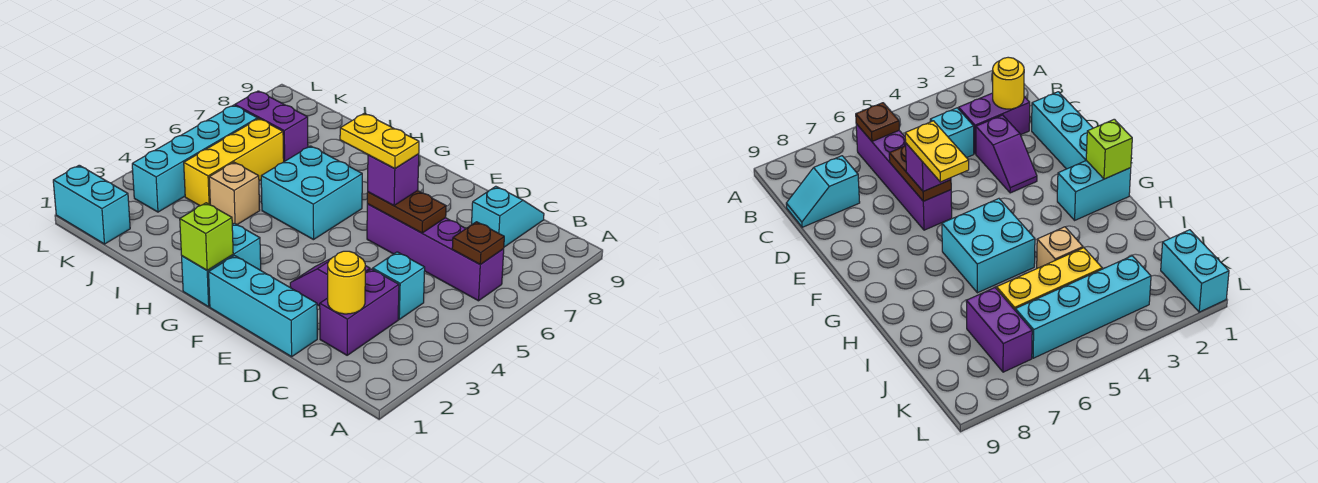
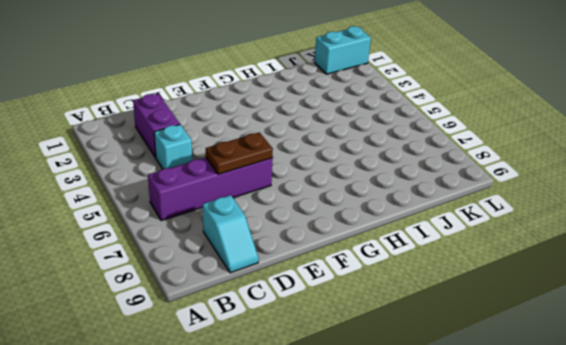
none -> cyan 1x3 brick [209,256,317,357]
none -> purple 1x2 slope [290,259,370,306]
none -> cyan 1x2 brick [182,223,261,307]

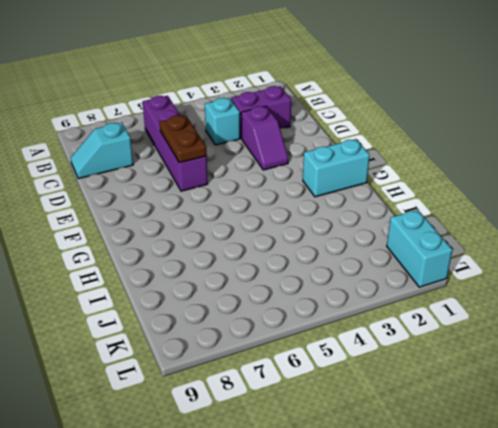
none -> cyan 1x3 brick [209,256,317,357]
none -> cyan 2x2 brick [261,146,362,240]
none -> tan 1x1 brick [209,162,260,224]

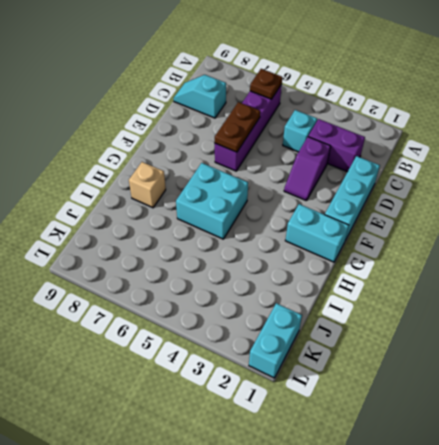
tan 1x1 brick [129,162,166,208] -> tan 1x1 brick moved to [209,162,260,224]
none -> yellow 1x3 brick [184,119,284,206]
none -> purple 1x2 brick [235,91,308,162]
none -> cyan 1x4 brick [132,105,258,212]

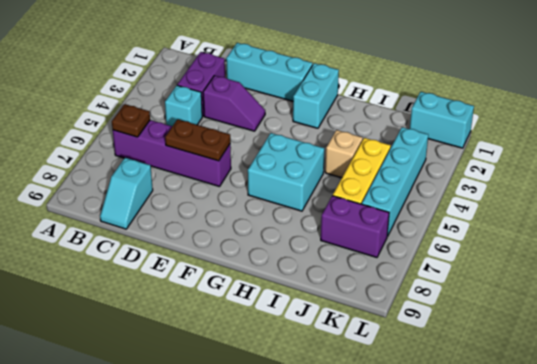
none -> yellow 1x1 round brick [328,251,365,314]
none -> lime 1x1 brick [180,203,233,270]
none -> purple 1x1 brick [368,154,419,206]

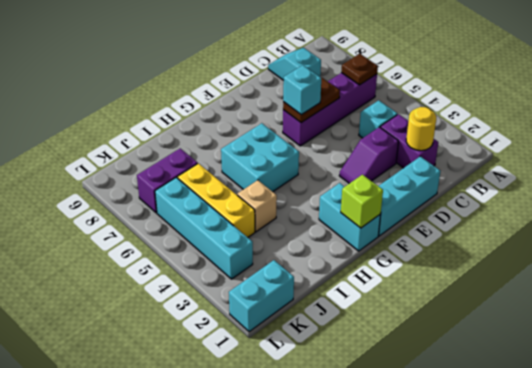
cyan 1x1 brick [283,65,321,115] -> purple 1x1 brick [368,154,419,206]
none -> yellow 1x2 plate [340,113,419,169]

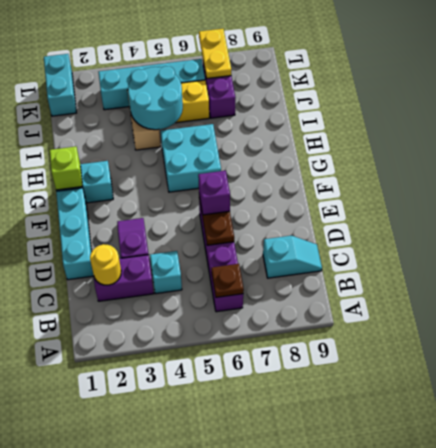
cyan 2x2 round brick [128,66,183,130] -> none
yellow 1x2 plate [199,29,231,79] -> yellow 1x2 plate moved to [340,113,419,169]

